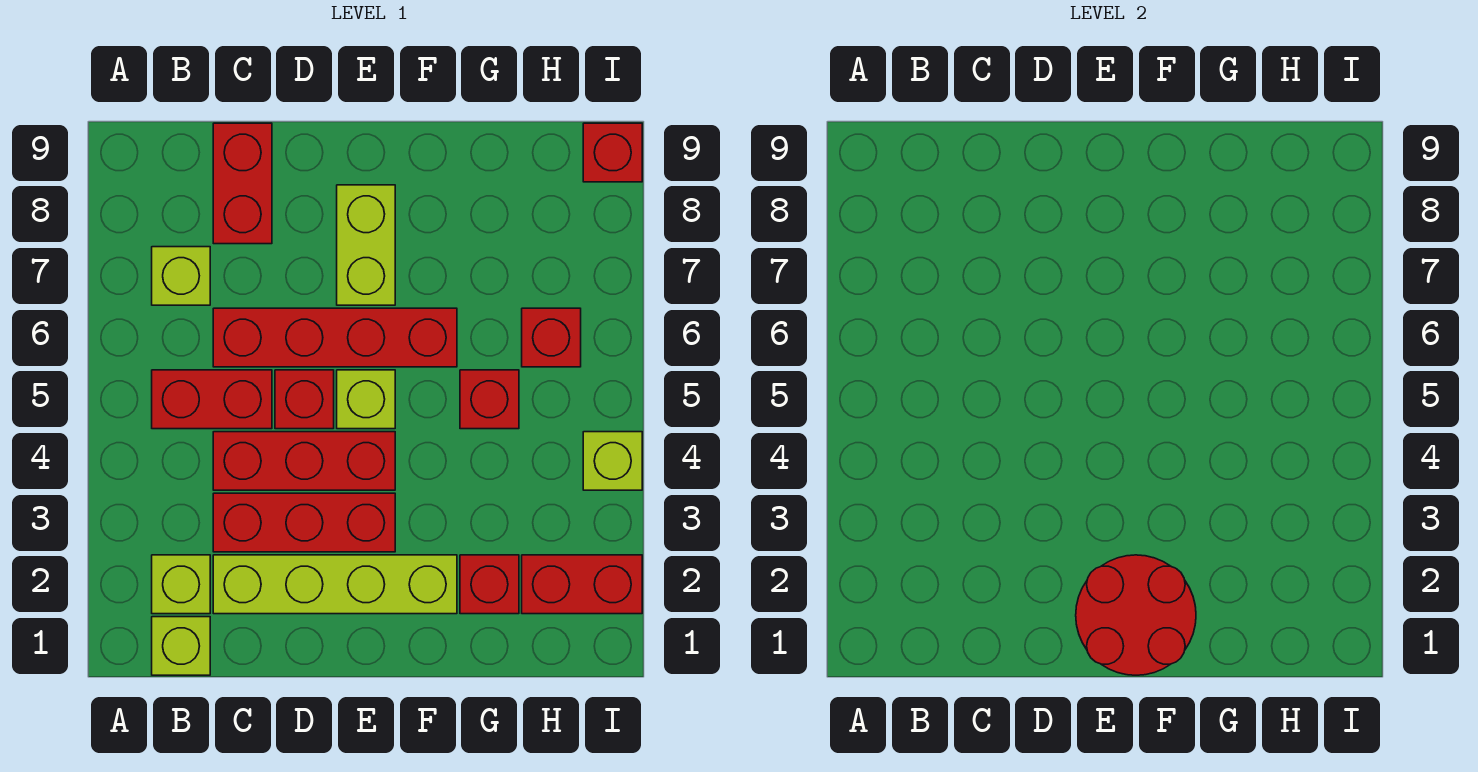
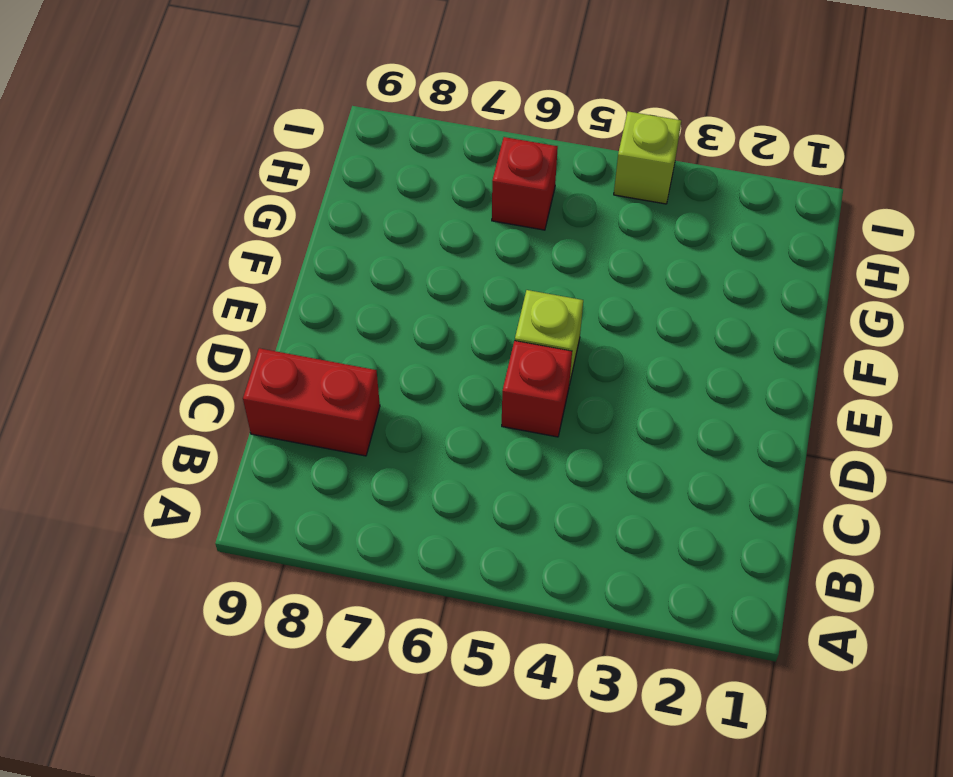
none -> lime 1x1 brick [152,617,210,675]
none -> lime 1x1 brick [152,555,210,614]
none -> red 1x2 brick [152,370,272,429]

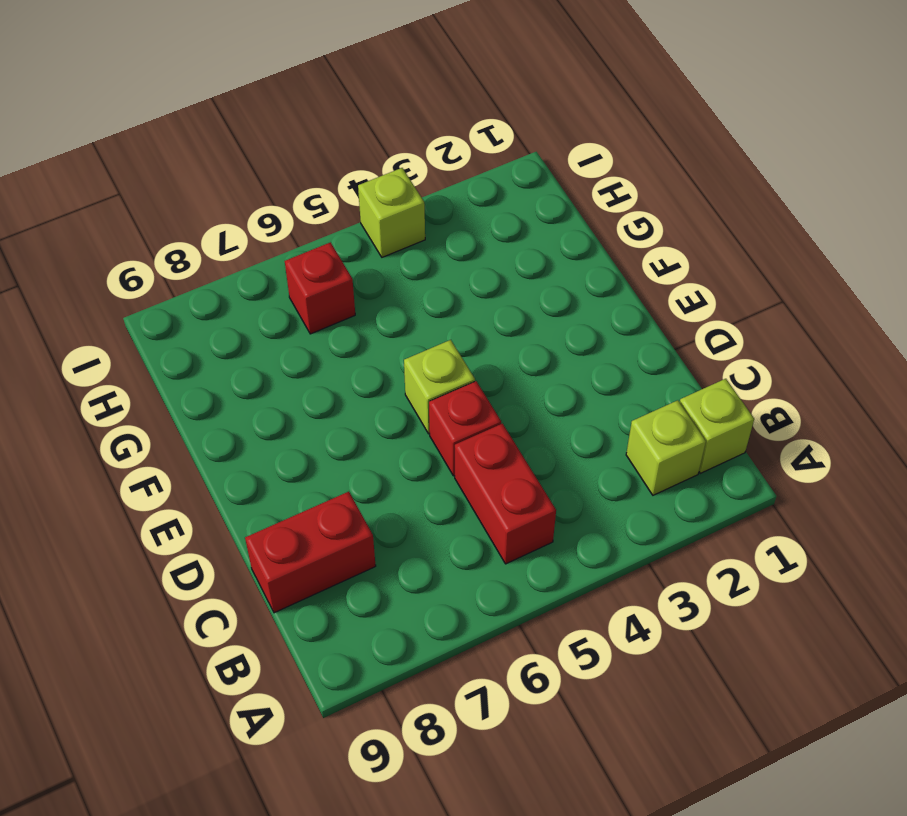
none -> lime 1x1 brick [152,247,210,305]
none -> lime 1x4 brick [213,555,457,614]
none -> red 1x3 brick [213,493,395,552]

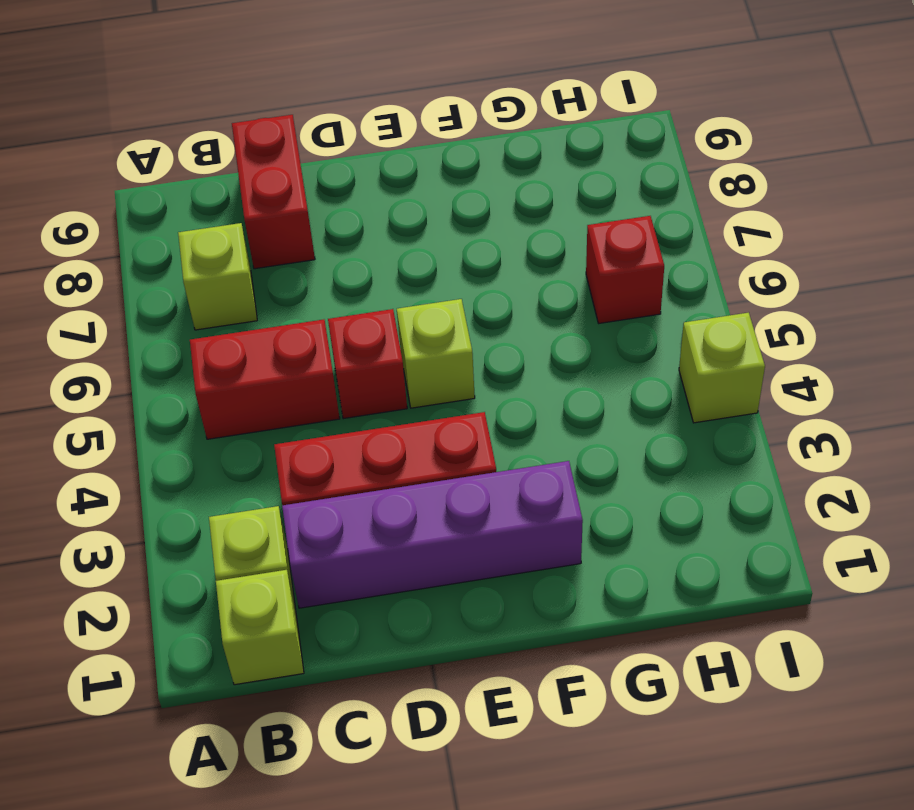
purple 1x4 brick [282,461,583,608] -> lime 1x4 brick [213,555,457,614]
none -> red 1x3 brick [213,432,395,490]
none -> red 1x4 brick [213,308,457,367]
none -> lime 1x2 brick [337,185,395,305]

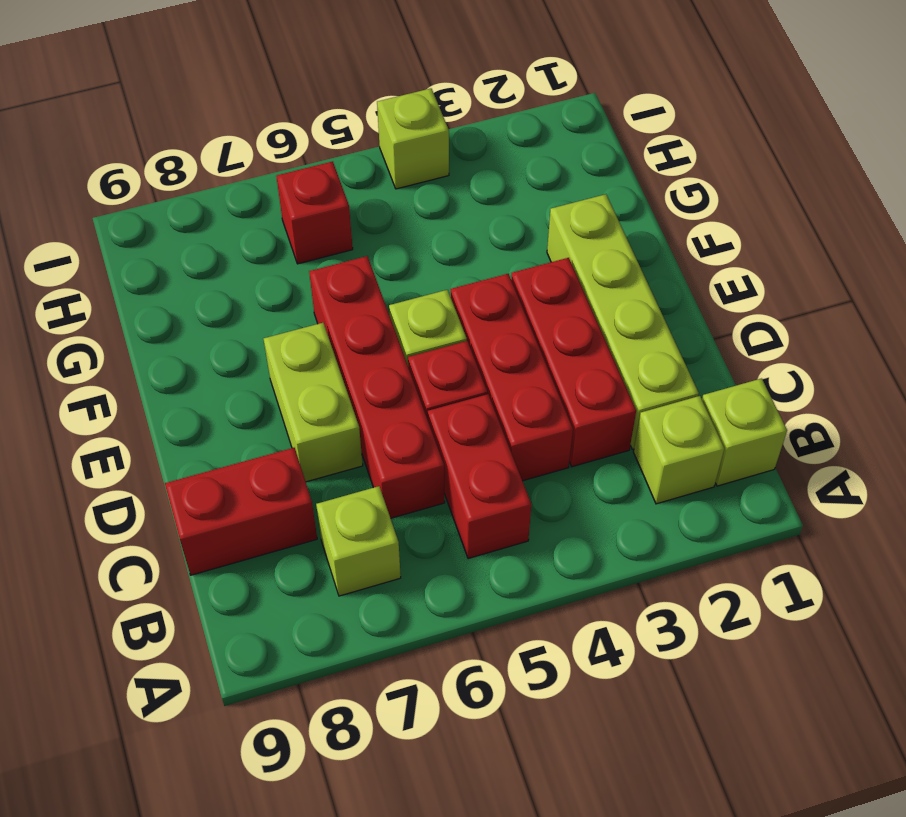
lime 1x2 brick [264,323,363,482] -> lime 1x2 brick turned to [337,185,395,305]
none -> red 1x1 brick [460,555,519,614]
none -> red 1x1 brick [460,370,519,429]
none -> red 1x2 brick [522,555,642,614]

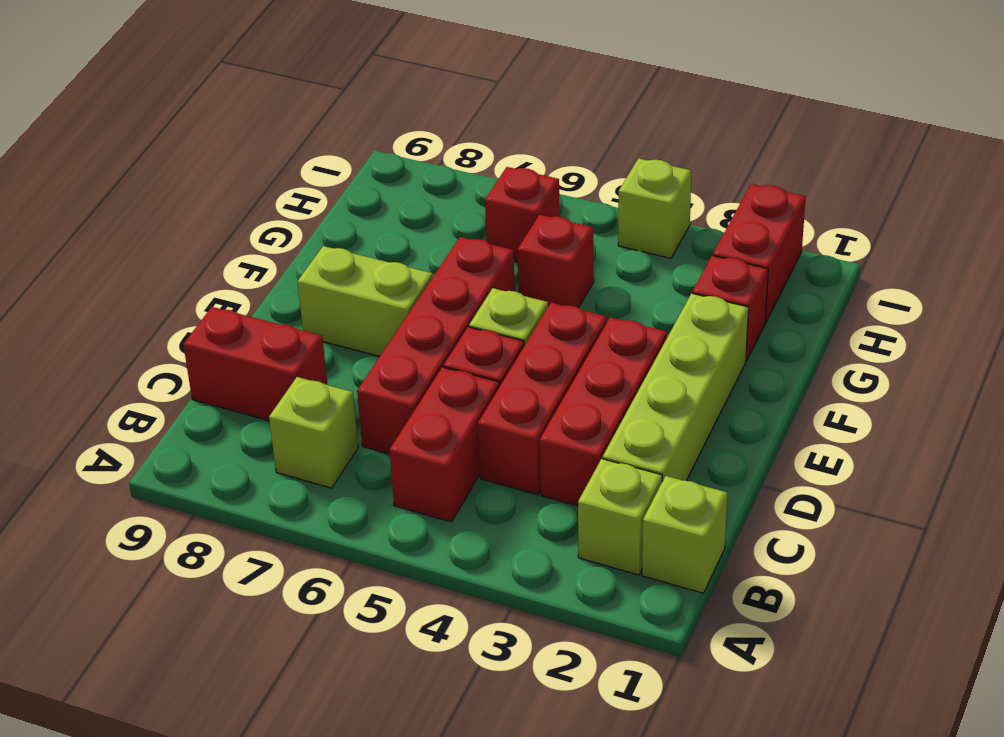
none -> red 1x1 brick [583,123,642,182]
none -> red 2x2 round brick [1076,555,1196,675]

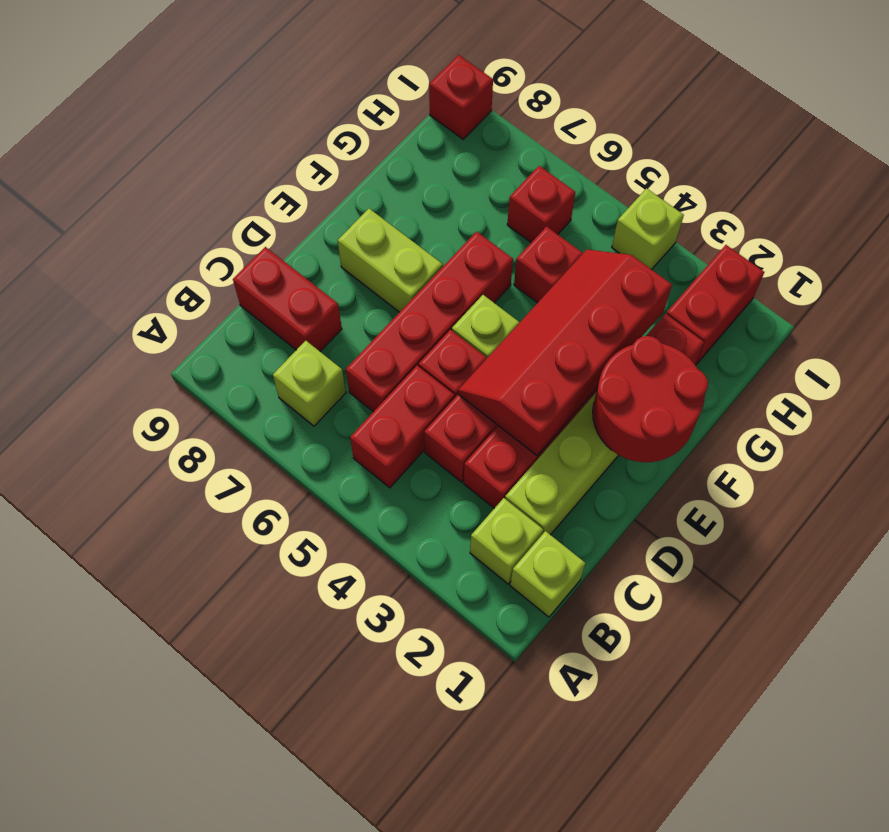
red 2x4 slope [458,250,672,455] -> none

